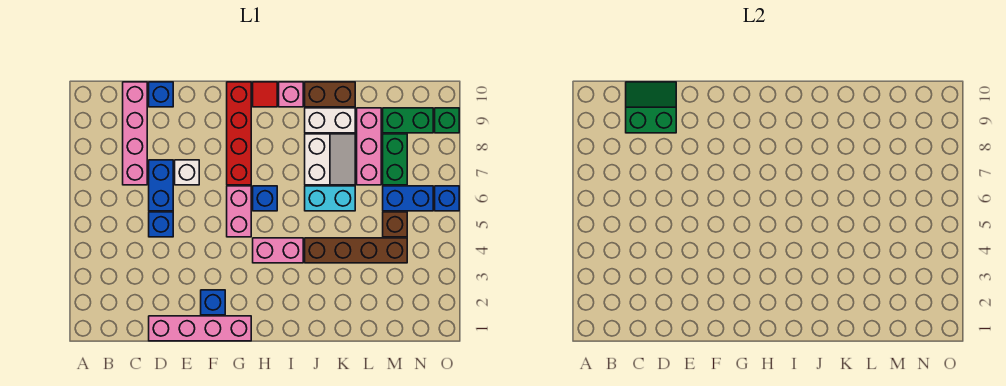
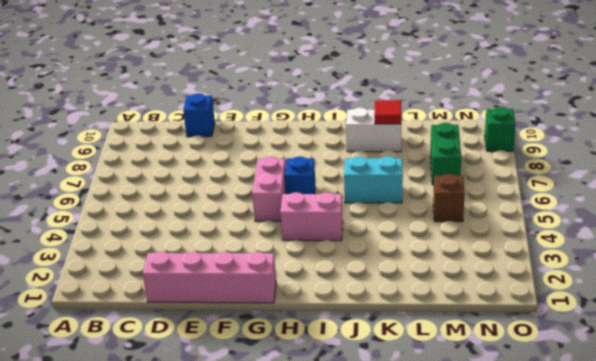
red 1x1 tile [374,100,402,124] -> red 1x1 tile moved to [253,82,277,107]
none -> pink 1x4 brick [123,82,147,185]
none -> blue 1x1 brick [149,212,173,237]
none -> blue 1x2 brick [149,160,173,211]

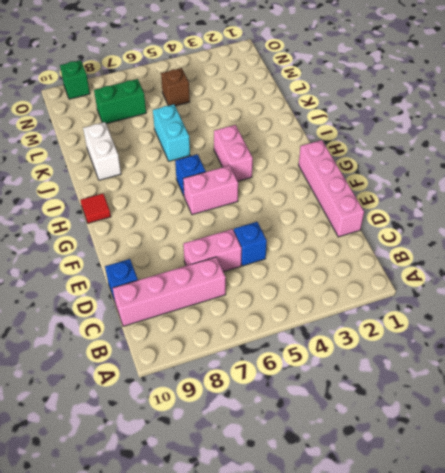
pink 1x2 brick [183,229,242,272] -> blue 1x2 brick [149,160,173,211]
none -> white 1x1 brick [175,160,199,185]
none -> blue 1x1 brick [201,290,225,315]
none -> red 1x4 brick [227,82,251,185]

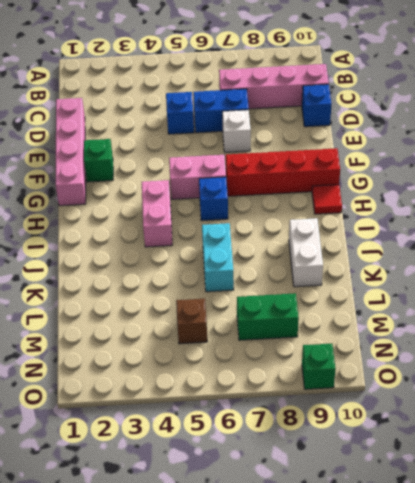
green 1x1 brick [84,139,113,182] -> blue 1x1 brick [201,290,225,315]
none -> pink 1x1 brick [279,82,303,107]
none -> brown 1x4 brick [305,238,407,263]
none -> white 2x2 slope [305,134,355,185]

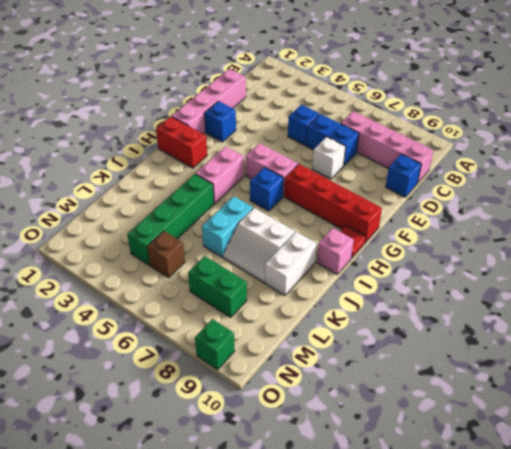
red 1x2 brick [156,117,207,168] -> none
green 1x4 brick [127,174,214,265] -> brown 1x4 brick [305,238,407,263]
none -> brown 1x2 brick [305,82,355,107]
none -> pink 1x3 brick [357,108,381,185]
none -> blue 1x2 brick [383,186,433,211]

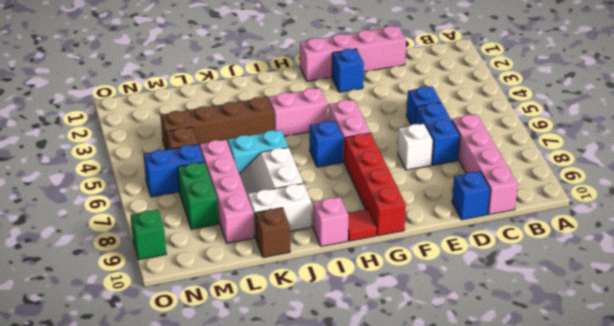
brown 1x1 brick [255,208,290,258] -> brown 1x2 brick [305,82,355,107]
pink 1x4 brick [200,140,254,243] -> pink 1x3 brick [357,108,381,185]
none -> green 1x2 brick [383,108,433,133]
none -> blue 1x1 brick [435,186,459,211]
none -> green 2x2 slope [626,82,676,133]

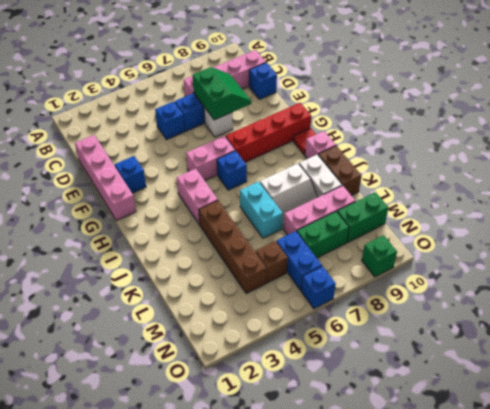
green 2x2 slope [192,67,251,120] -> green 2x2 slope moved to [626,82,676,133]
green 1x2 brick [337,192,388,242] -> green 1x2 brick turned to [383,108,433,133]

